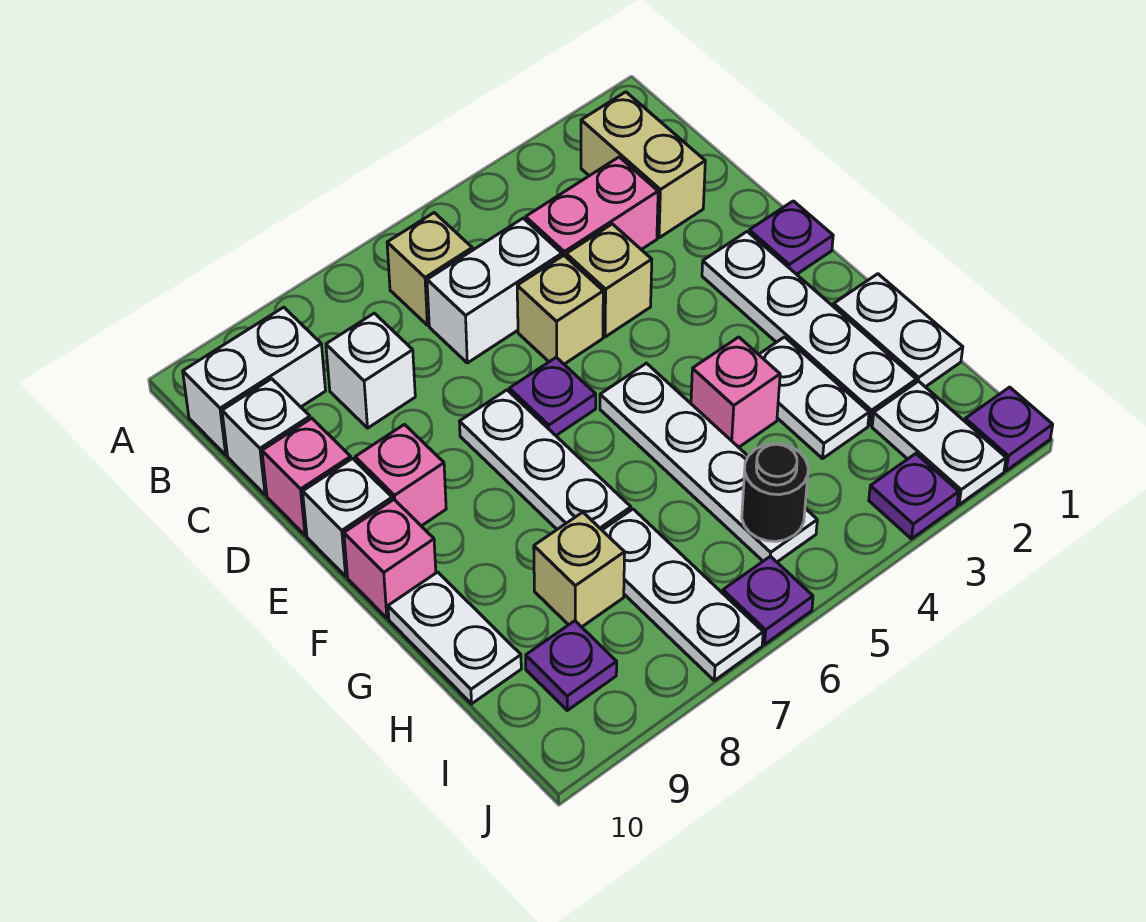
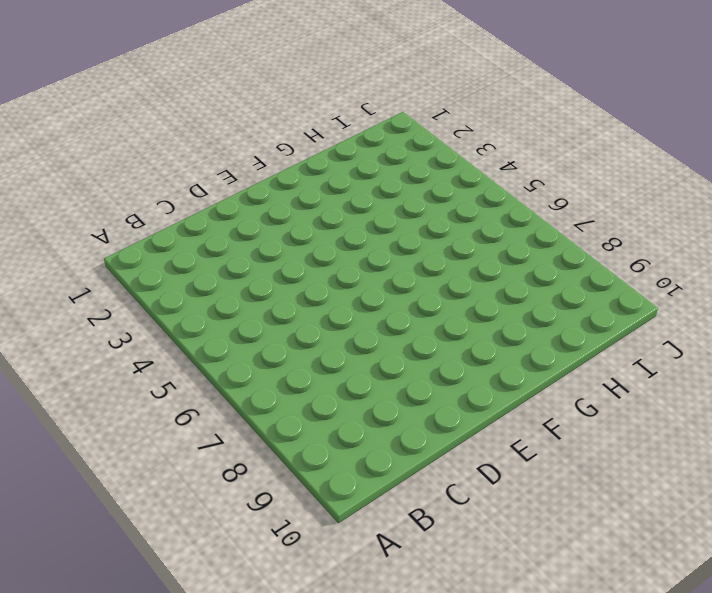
none -> tan 1x2 brick [581,92,705,238]
none -> tan 1x1 brick [387,213,472,325]
none -> white 1x2 brick [183,307,325,455]
none -> pink 1x2 brick [526,157,658,257]

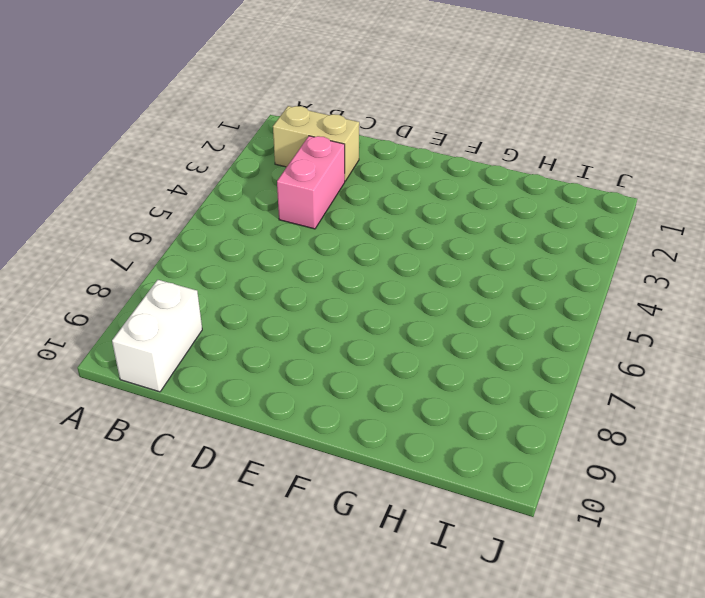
none -> tan 1x1 brick [387,213,472,325]
none -> white 1x2 brick [427,218,562,363]
none -> white 1x1 brick [326,313,415,428]
none -> white 1x1 brick [222,379,310,495]

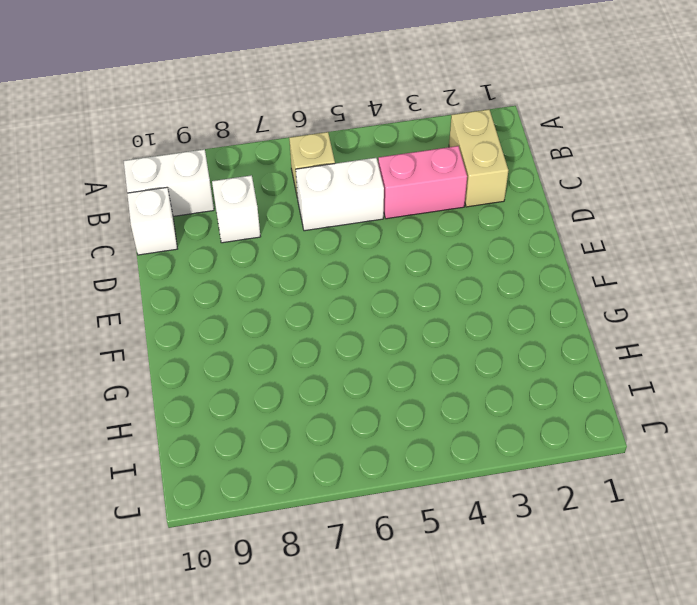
none -> tan 1x1 brick [566,224,652,337]
none -> tan 1x1 brick [517,255,603,364]
none -> pink 1x1 brick [262,418,351,535]
none -> purple 1x1 plate [749,201,833,274]

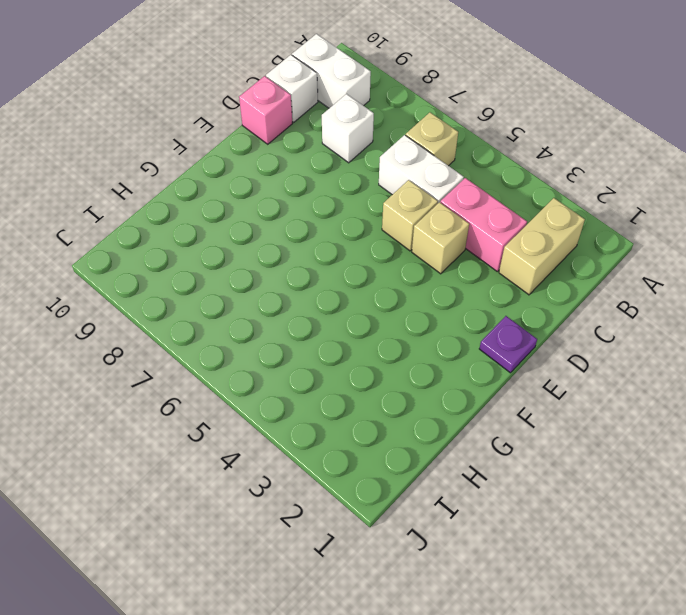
none -> white 1x4 plate [702,232,916,425]
none -> purple 1x1 plate [509,357,596,435]
none -> white 1x3 plate [459,390,631,530]
none -> pink 1x1 brick [355,425,446,526]

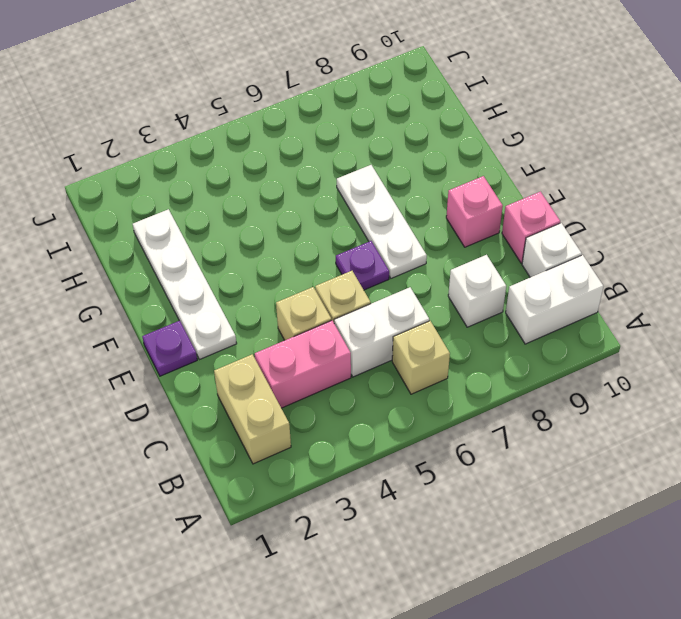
none -> white 1x1 brick [303,459,392,576]
none -> white 1x4 plate [600,363,817,562]
none -> pink 1x1 brick [344,500,436,618]
none -> white 1x2 plate [834,274,963,387]

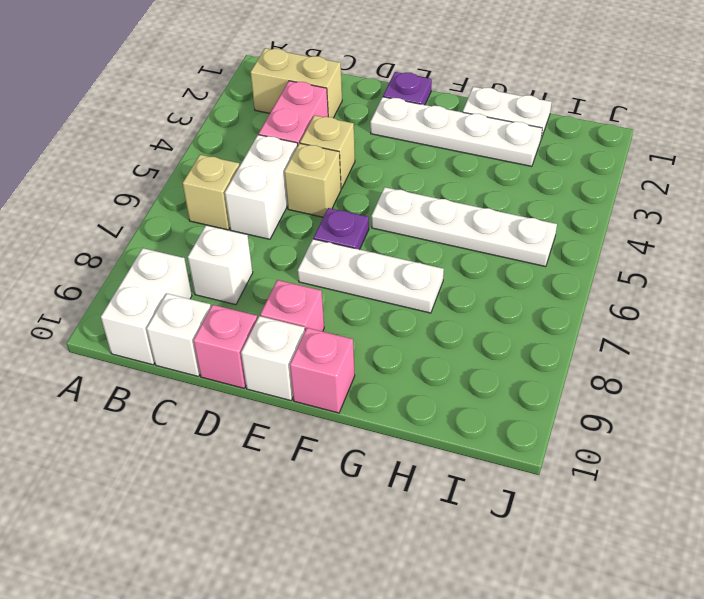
none -> white 1x2 plate [759,337,869,459]
none -> pink 1x1 brick [691,337,780,447]
none -> white 1x2 plate [388,572,521,704]
none -> white 1x3 plate [602,509,763,680]

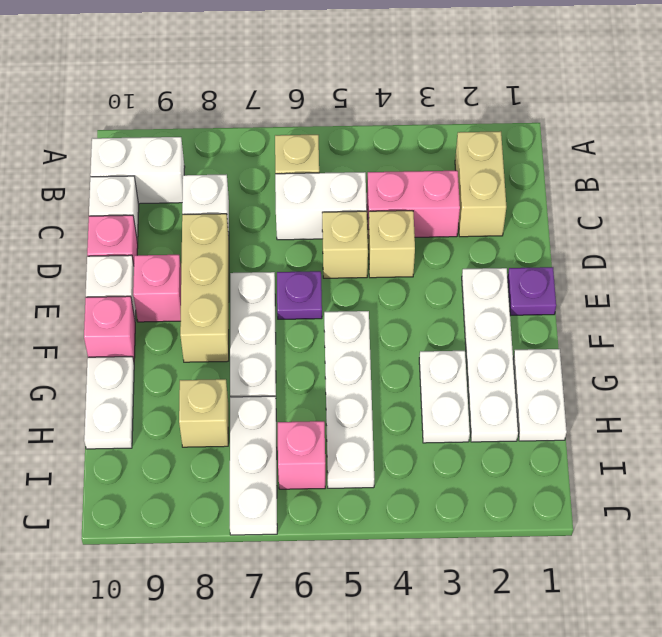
tan 1x3 brick [180,214,229,362] -> none
pink 1x1 brick [278,421,325,489] -> pink 1x1 brick moved to [691,337,780,447]
none -> white 1x2 plate [872,381,1006,505]
none -> purple 1x1 plate [526,621,617,710]
none -> purple 1x1 plate [965,387,1053,471]
none -> purple 1x1 plate [869,454,959,539]

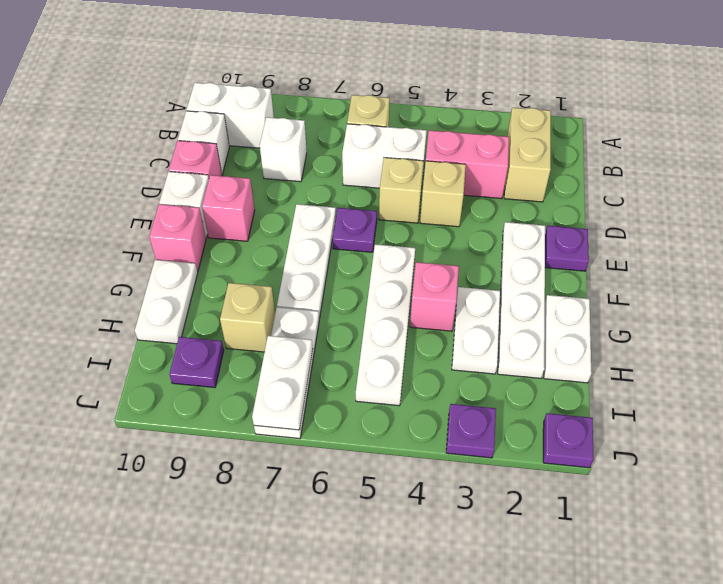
white 1x2 plate [252,336,313,430] -> white 1x2 plate moved to [872,381,1006,505]
none -> purple 1x1 plate [723,556,813,644]
none -> black 1x1 round brick [742,444,808,541]

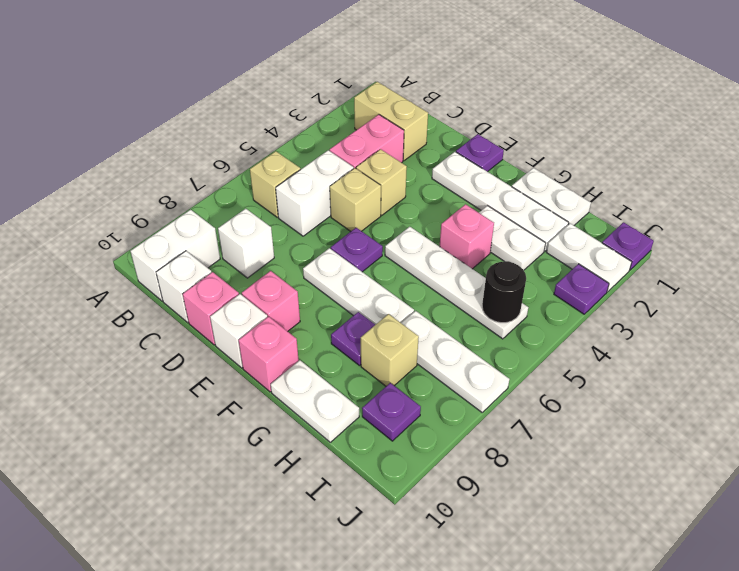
purple 1x1 plate [331,312,375,366] -> purple 1x1 plate moved to [723,556,813,644]

